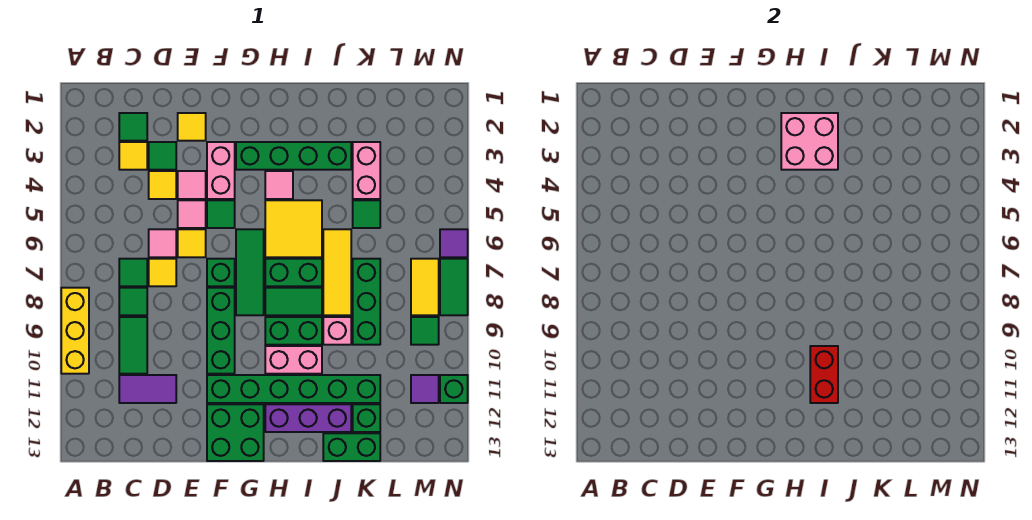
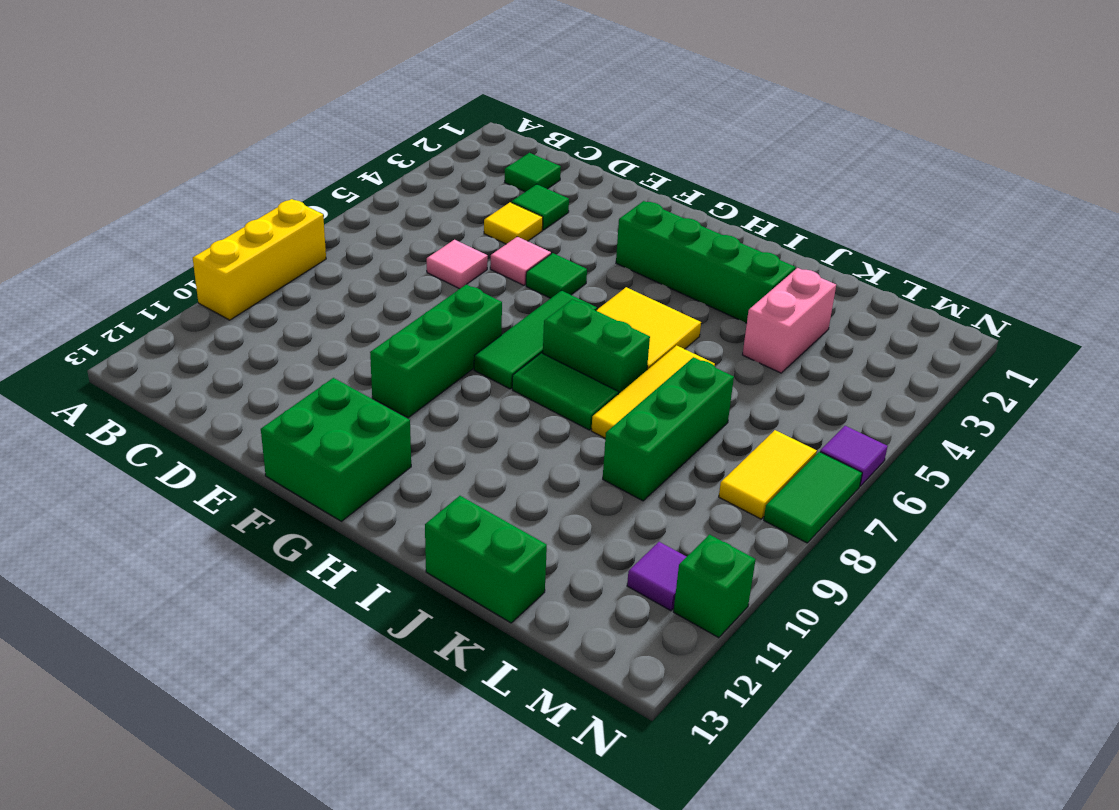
none -> yellow 1x1 tile [119,142,147,170]
none -> green 1x1 tile [119,259,147,286]
none -> green 1x1 tile [119,288,147,315]
none -> green 1x2 tile [119,317,147,374]

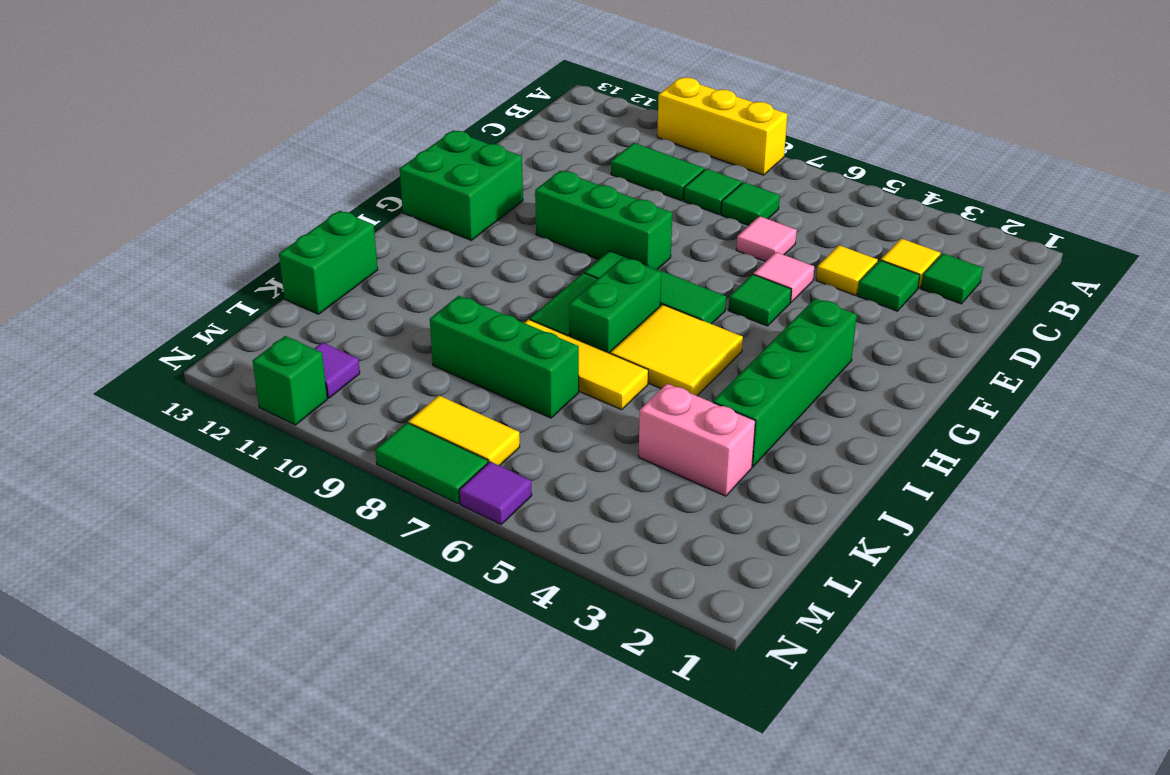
none -> purple 1x2 tile [119,375,176,403]
none -> yellow 1x1 tile [149,259,176,286]
none -> yellow 1x1 tile [178,113,206,141]
none -> pink 1x1 tile [178,171,206,199]

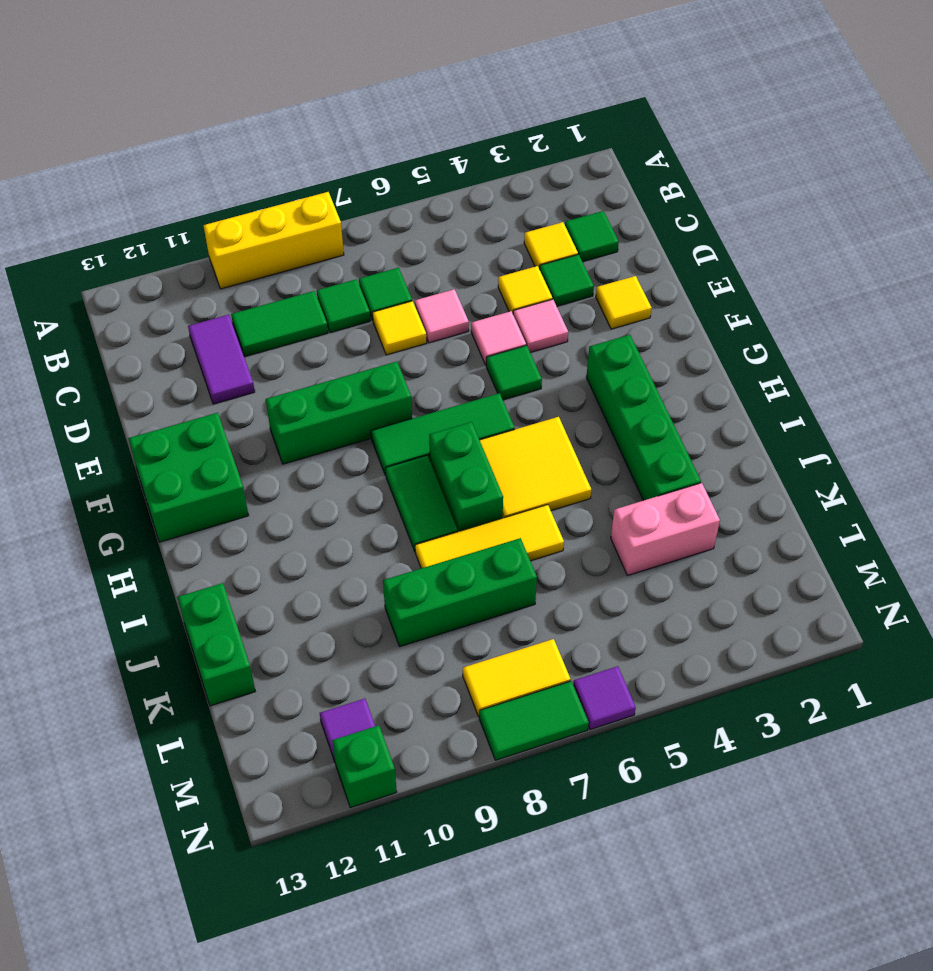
none -> yellow 1x1 tile [178,229,206,257]
none -> pink 1x2 brick [207,142,235,199]
none -> green 1x1 brick [207,259,235,286]
none -> green 1x6 brick [207,375,380,403]

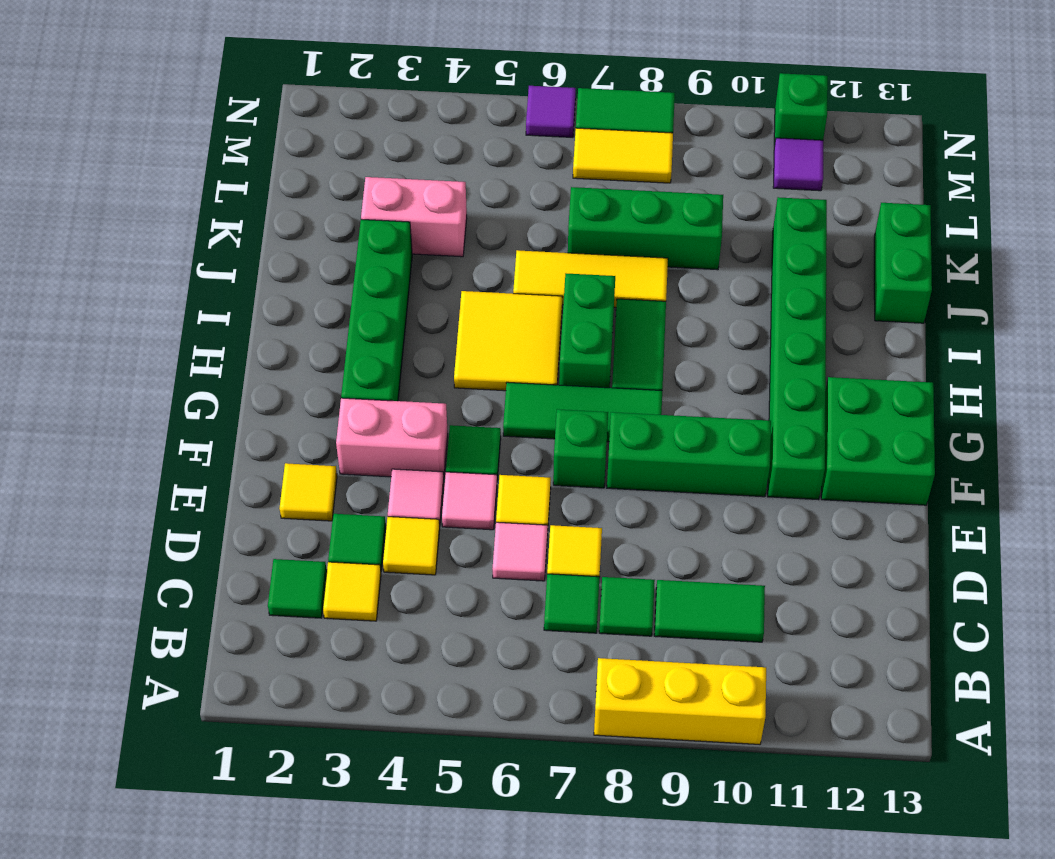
none -> purple 1x2 tile [119,375,176,403]
none -> pink 1x1 tile [265,171,293,199]
none -> green 1x2 brick [265,317,322,345]
none -> pink 1x2 brick [265,346,322,374]

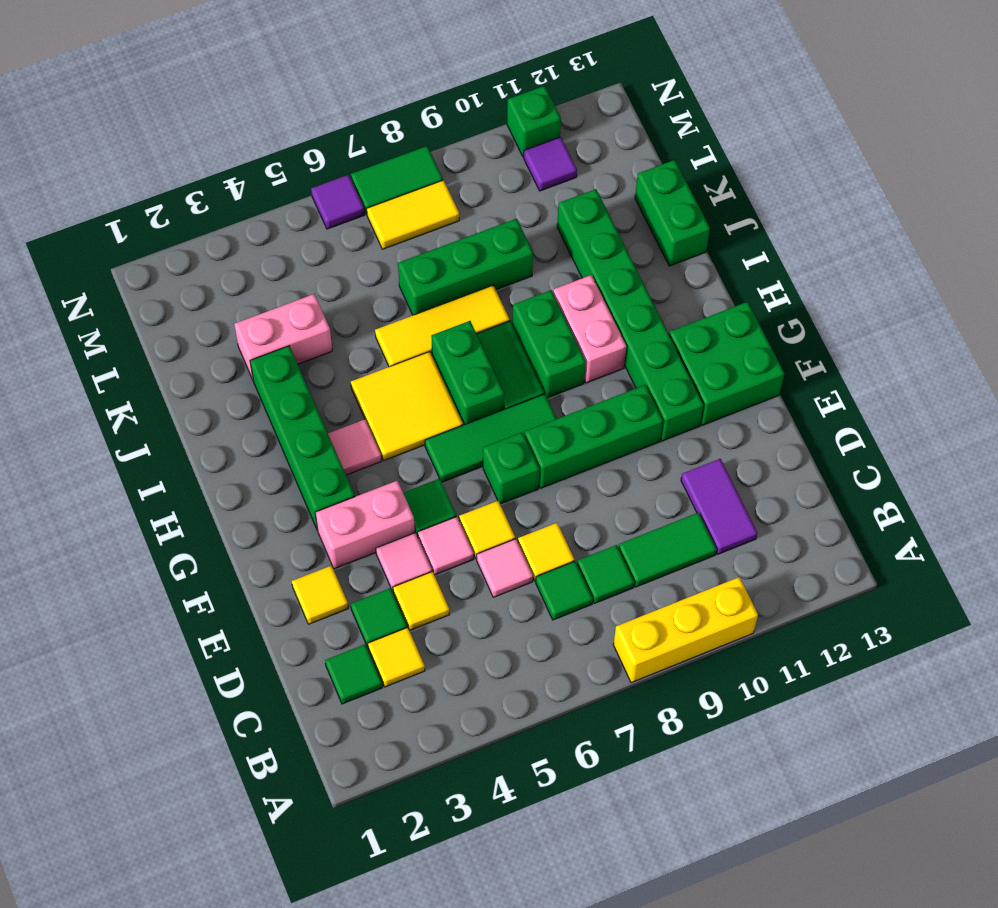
none -> purple 1x3 brick [265,404,351,432]
none -> pink 1x1 brick [323,317,351,345]
none -> green 1x1 tile [353,200,380,228]
none -> green 1x1 brick [353,404,380,432]

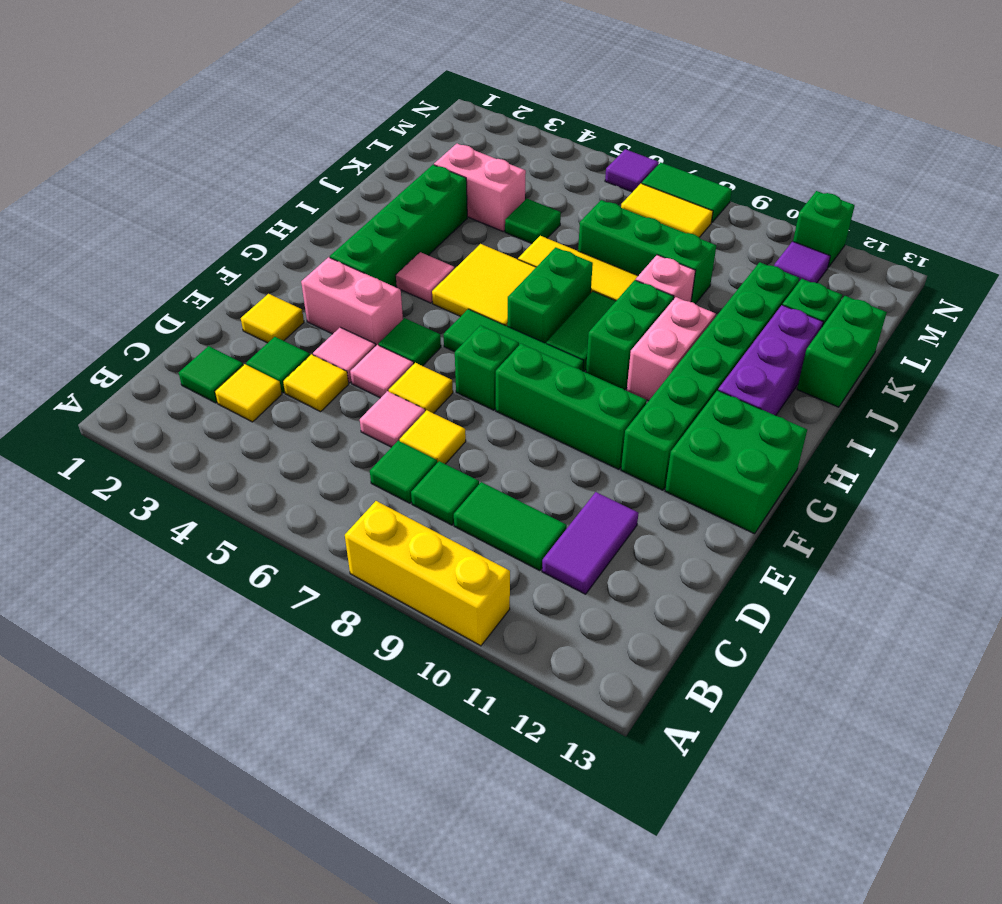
none -> green 1x1 tile [411,317,439,345]
none -> pink 2x2 brick [781,113,838,170]
none -> red 1x2 brick [810,346,838,403]

